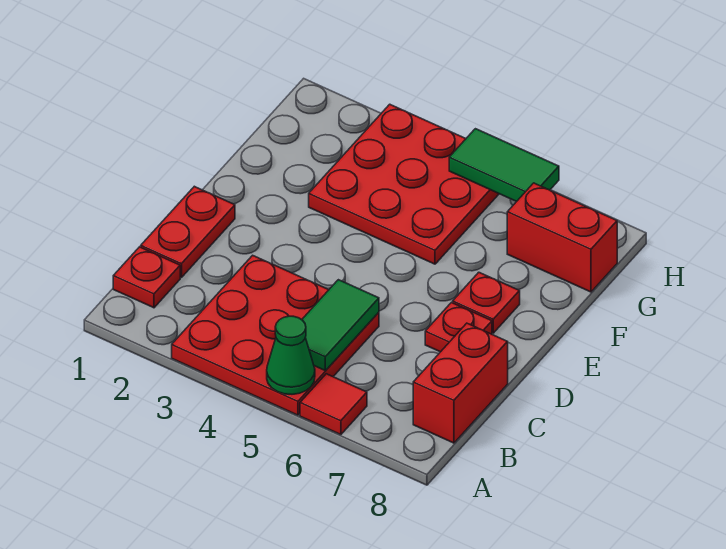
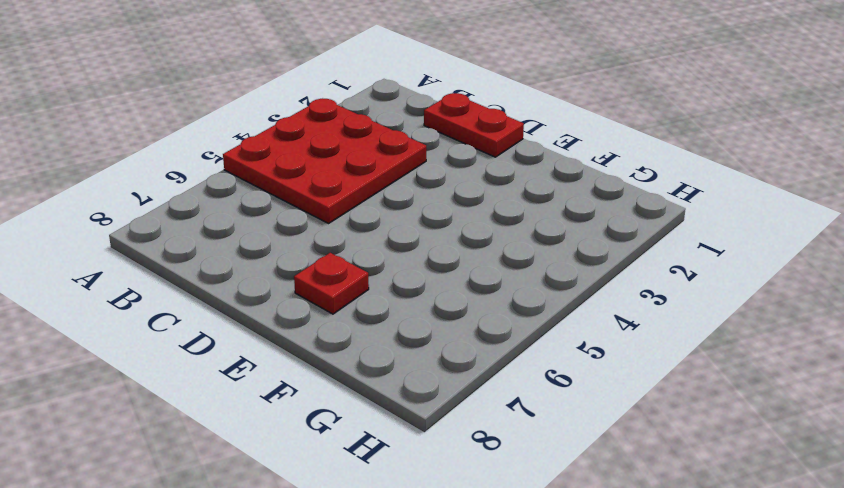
none -> red 1x1 tile [300,374,367,435]
none -> red 1x1 plate [113,247,180,308]
none -> red 1x2 brick [413,323,508,443]

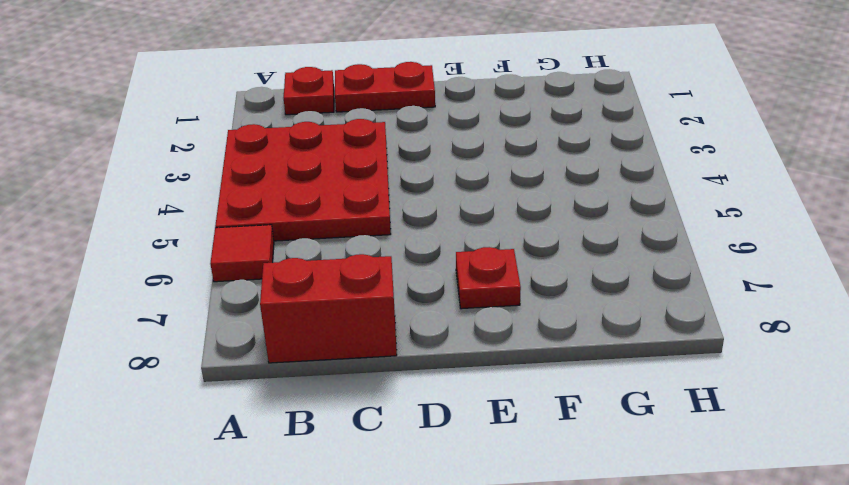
none -> red 1x1 plate [425,303,492,352]
none -> red 3x3 plate [309,104,499,264]
none -> red 1x2 brick [507,183,617,292]

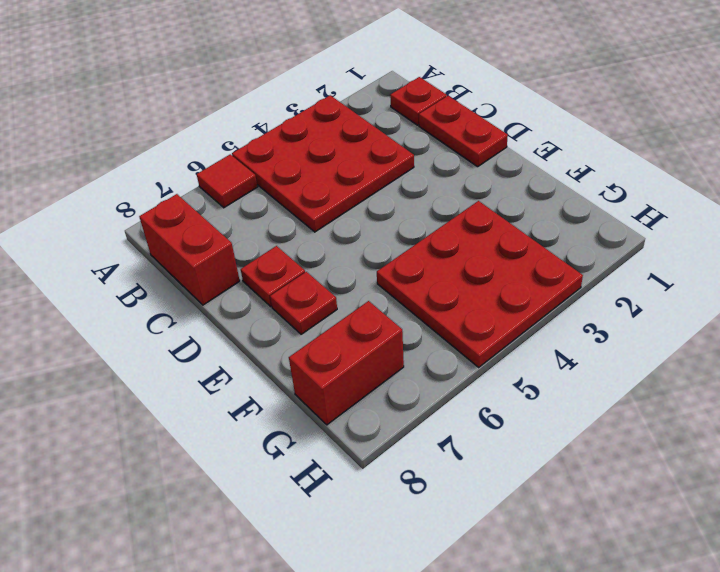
none -> green 1x1 cone [267,316,315,394]
none -> green 1x2 tile [302,280,379,371]
none -> green 1x2 tile [449,129,559,202]

